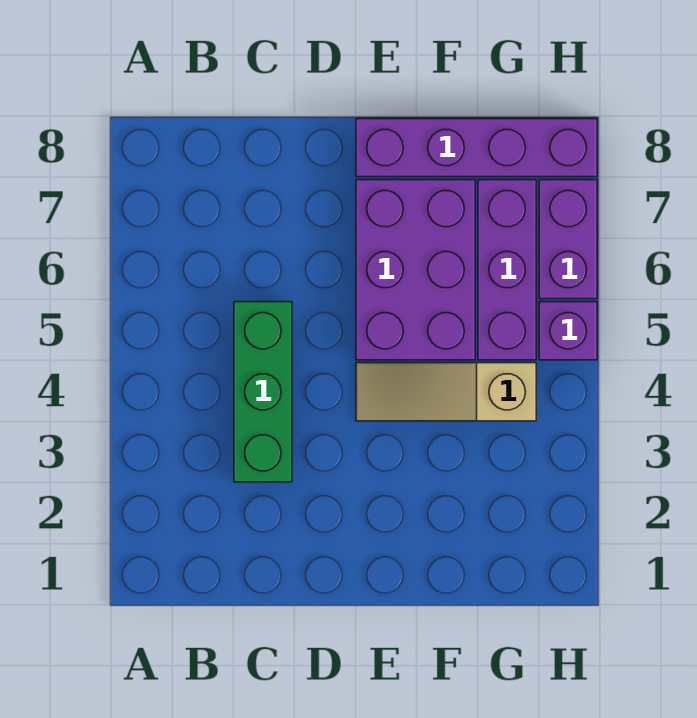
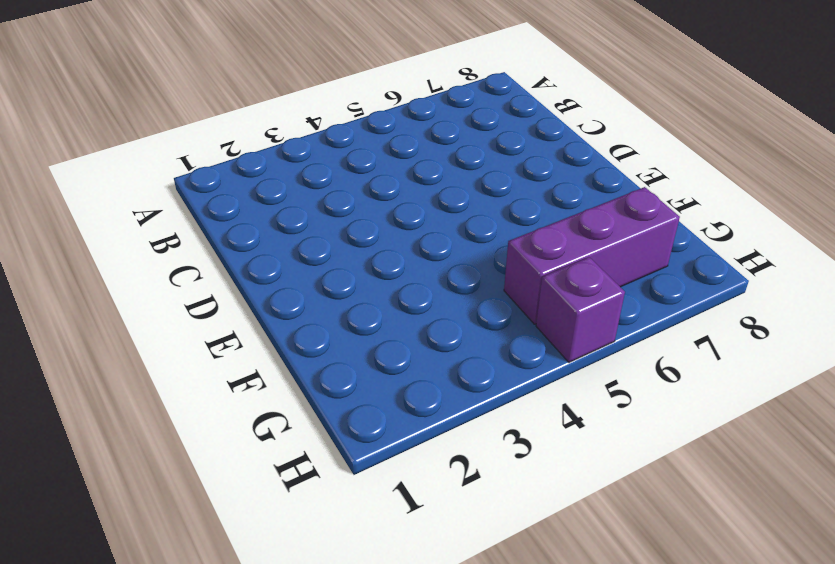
none -> green 1x3 brick [234,302,292,482]
none -> tan 1x3 slope [356,363,536,421]

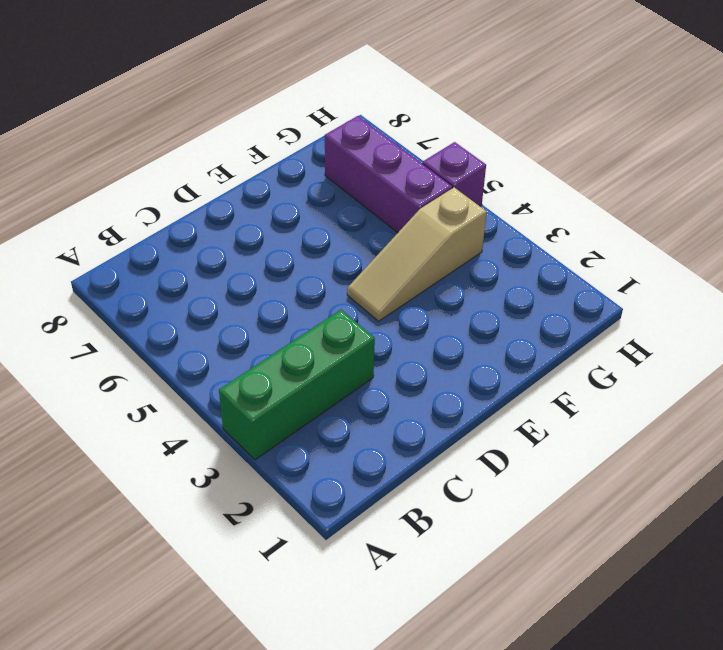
green 1x3 brick [219,310,375,460] -> green 1x3 brick turned to [234,302,292,482]
none -> purple 2x3 brick [356,180,475,360]
none -> purple 1x4 brick [356,119,597,177]

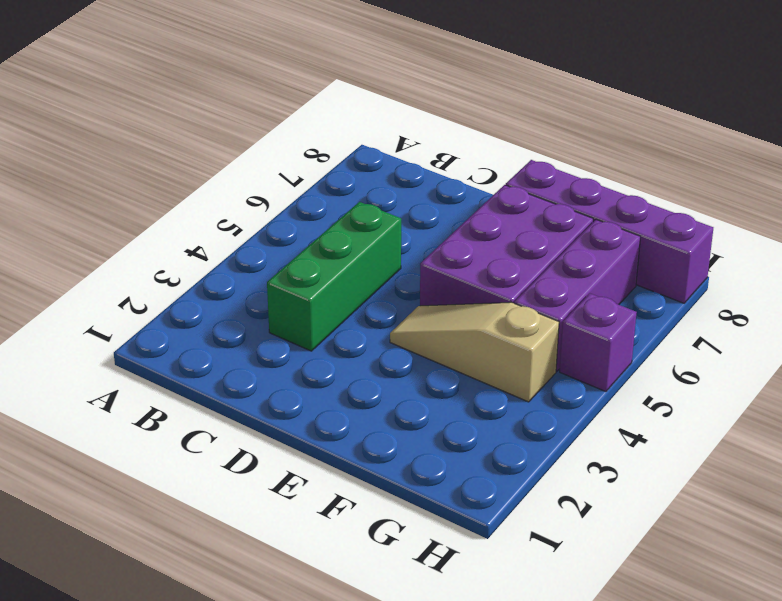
none -> purple 1x2 brick [539,180,597,299]

